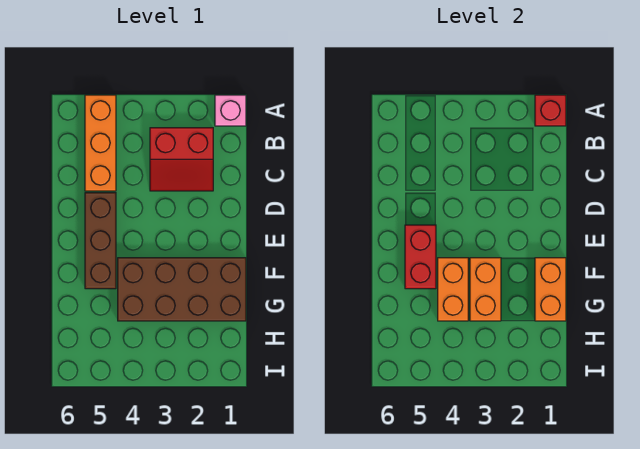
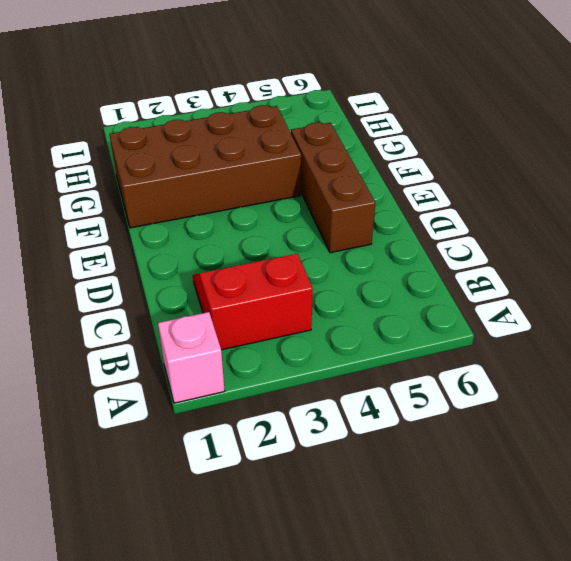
none -> orange 1x3 brick [85,95,116,191]
none -> red 1x1 brick [535,95,566,126]

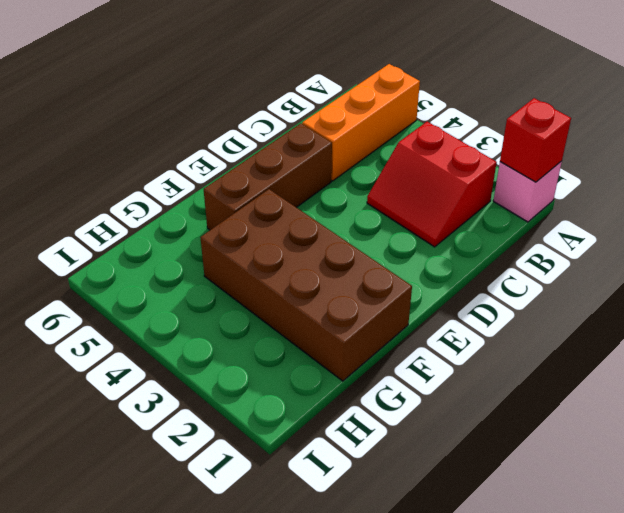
none -> red 1x2 brick [405,225,436,289]
none -> orange 1x2 brick [535,258,566,321]

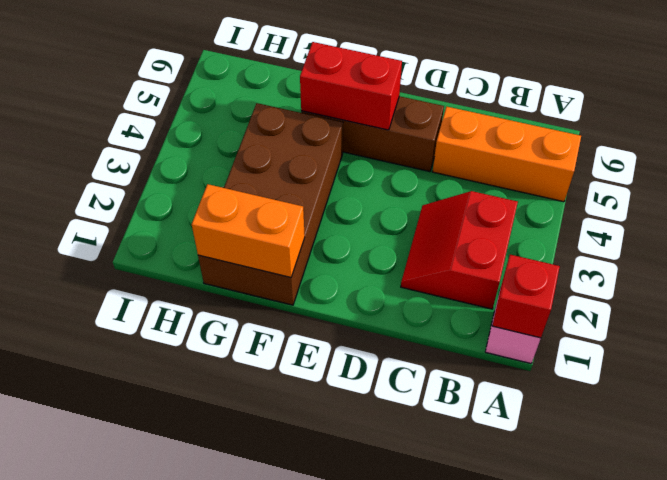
none -> orange 1x2 brick [470,258,501,321]
none -> orange 1x2 brick [438,258,468,321]

